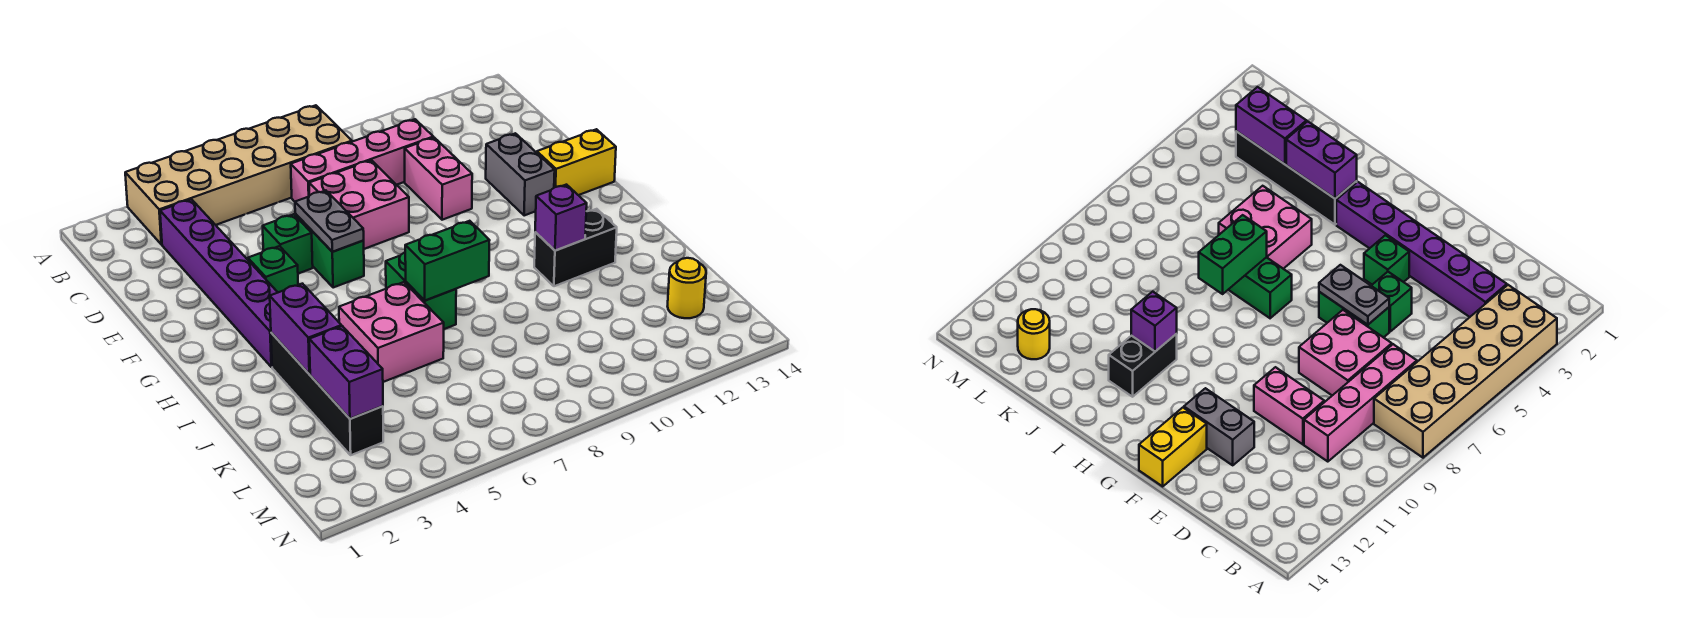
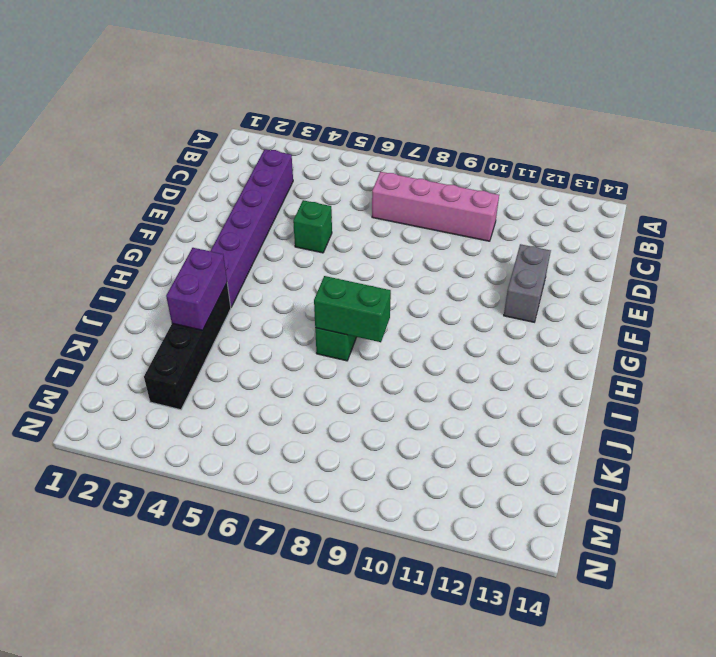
none -> tan 2x6 brick [125,105,352,245]
none -> pink 2x2 brick [309,160,409,249]
none -> pink 1x2 brick [405,138,472,220]

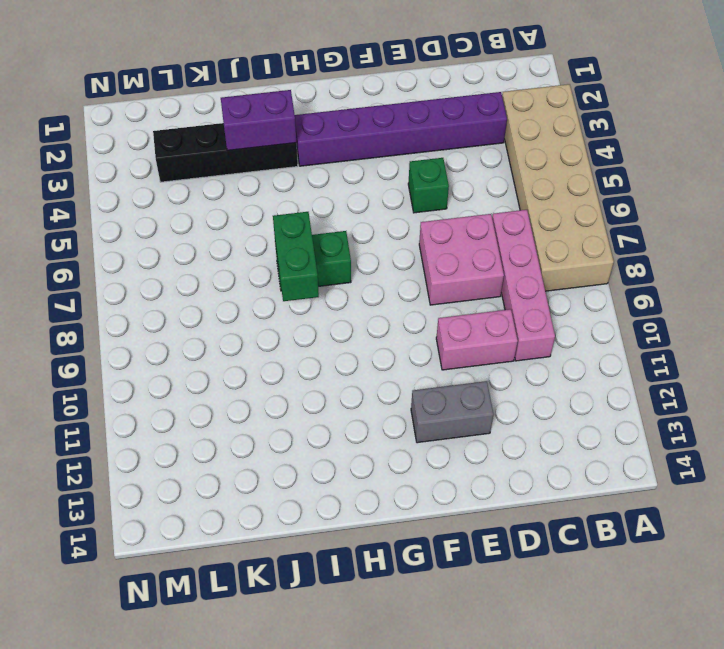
none -> green 1x2 brick [295,214,364,288]
none -> green 1x1 brick [248,246,298,292]
none -> yellow 1x2 brick [537,129,616,195]

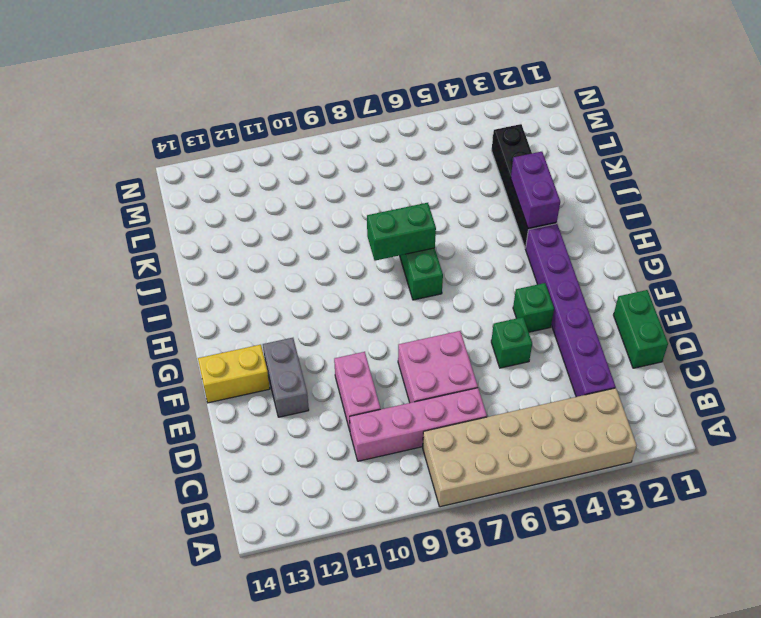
green 1x2 brick [614,290,668,368] -> green 1x2 brick moved to [295,214,364,288]
none -> pink 2x2 brick [339,282,444,382]
none -> black 1x2 brick [534,209,617,286]
none -> yellow 1x1 round brick [668,258,706,318]

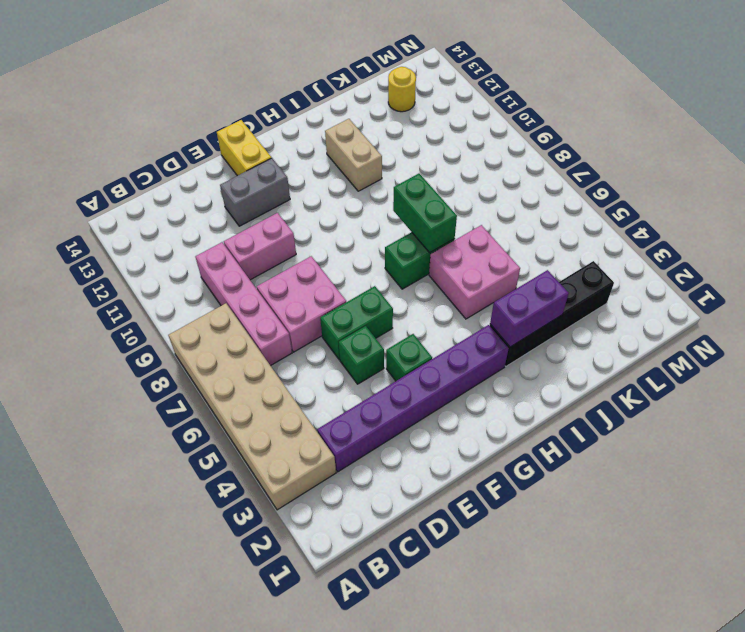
tan 1x2 brick [325,119,382,191] -> black 1x2 brick [534,209,617,286]
none -> grey 1x2 plate [295,191,364,252]
none -> purple 1x1 brick [535,185,587,251]
none -> purple 1x2 brick [309,326,383,419]

